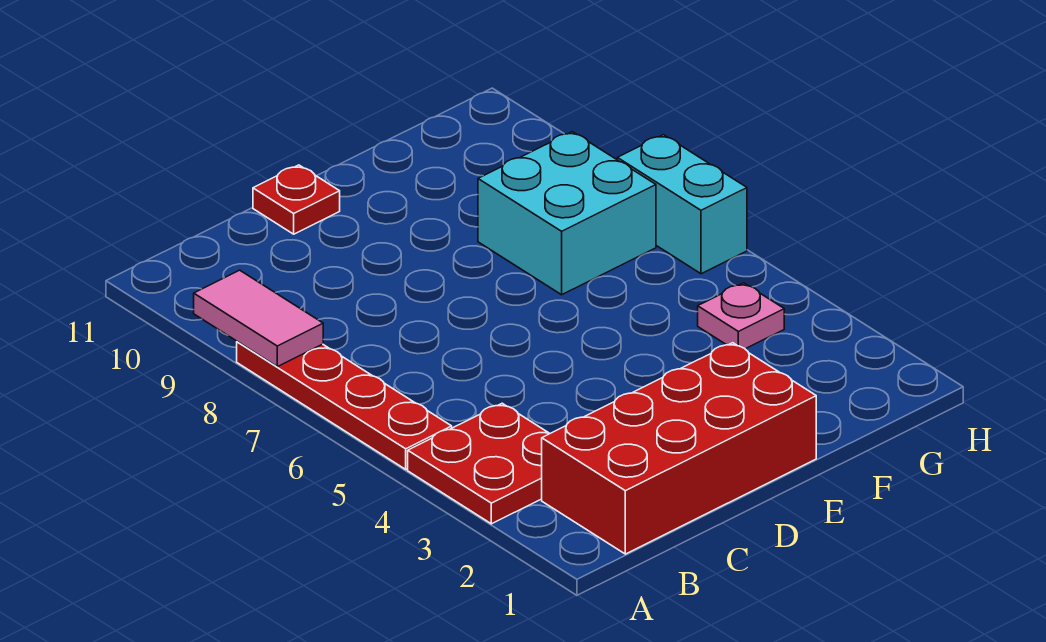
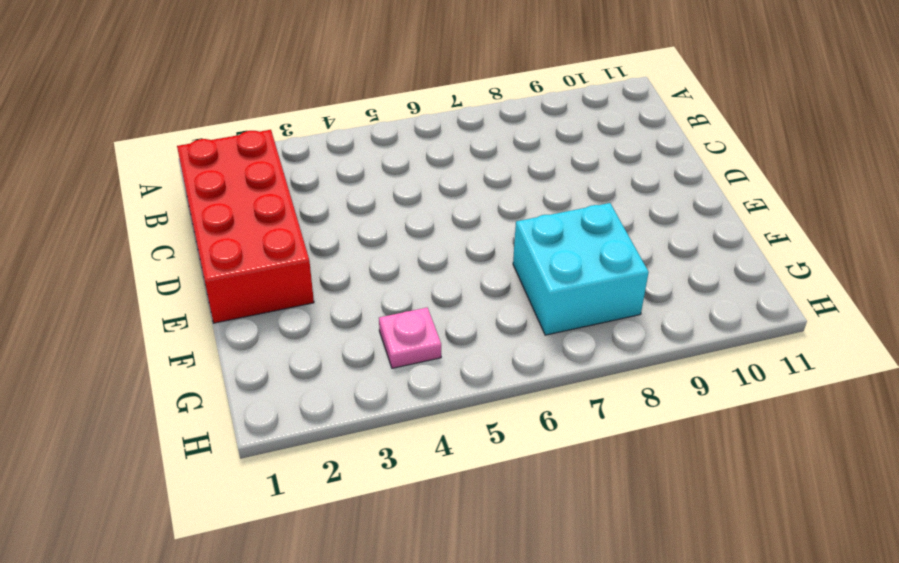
none -> red 2x2 plate [408,403,549,524]
none -> red 1x4 plate [237,342,452,469]

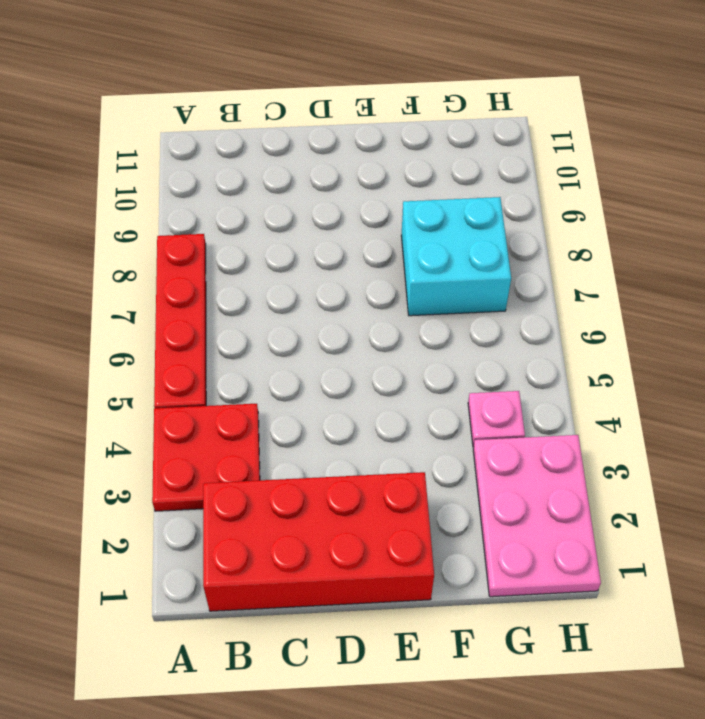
pink 2x3 plate [473,435,601,597] -> none
none -> red 1x1 plate [253,165,340,234]
none -> cyan 1x2 brick [617,135,747,274]

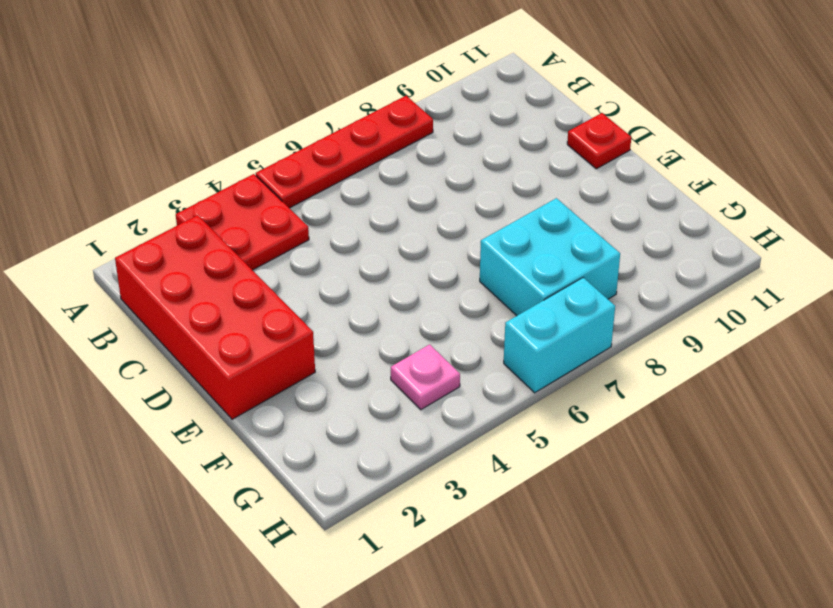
none -> pink 1x2 tile [194,270,323,367]

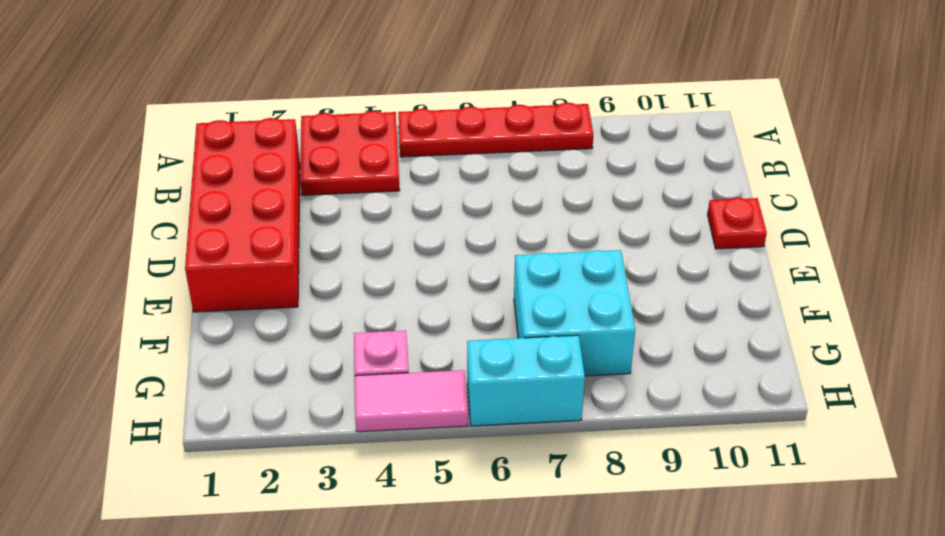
pink 1x2 tile [355,370,468,432] -> pink 1x2 tile moved to [194,270,323,367]

